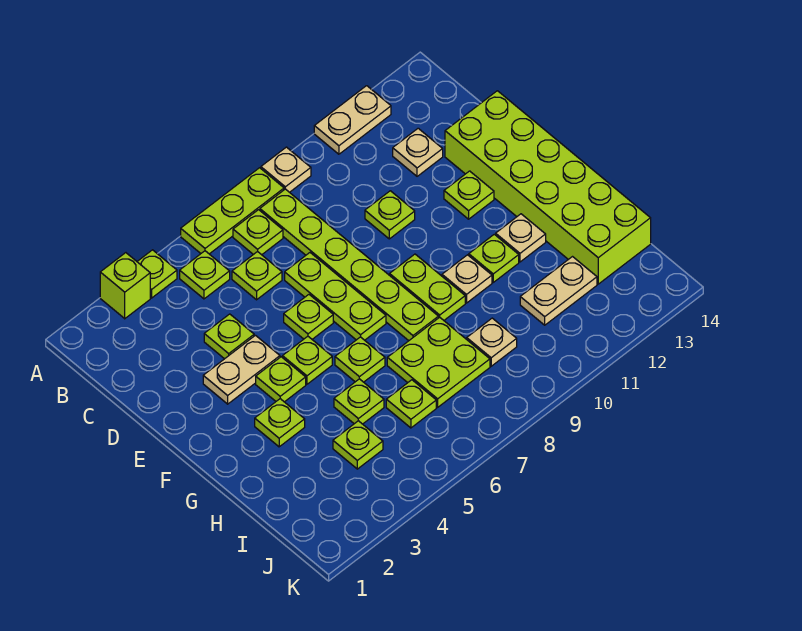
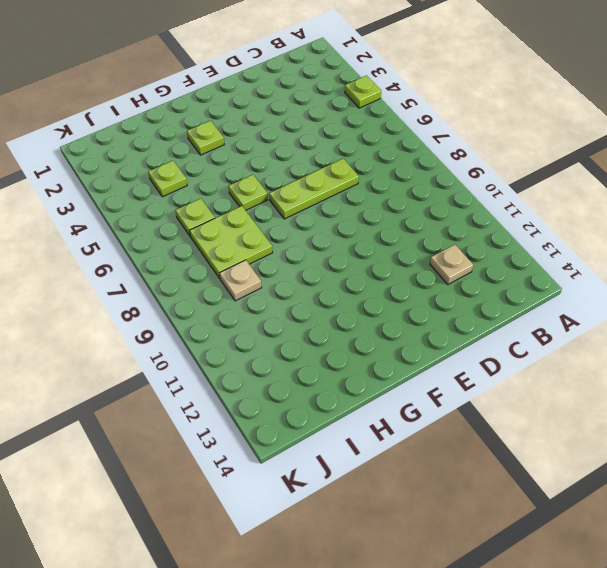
none -> lime 1x1 brick [100,253,150,319]
none -> lime 1x3 plate [181,168,284,254]
none -> tan 1x1 plate [261,147,311,192]
none -> tan 1x2 plate [314,86,391,154]

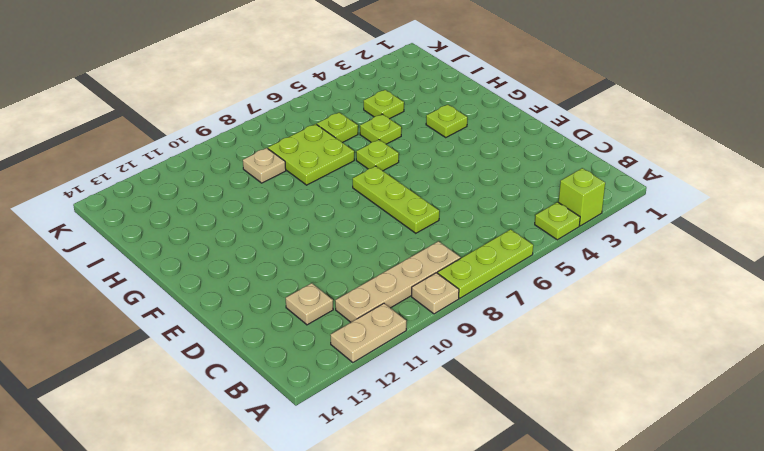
tan 1x4 plate [335,241,461,322] -> lime 1x6 plate [260,189,438,341]
none -> lime 1x1 plate [180,251,230,299]
none -> lime 1x1 plate [233,210,283,255]
none -> lime 1x1 plate [232,251,282,300]
none -> lime 1x1 plate [204,314,254,359]

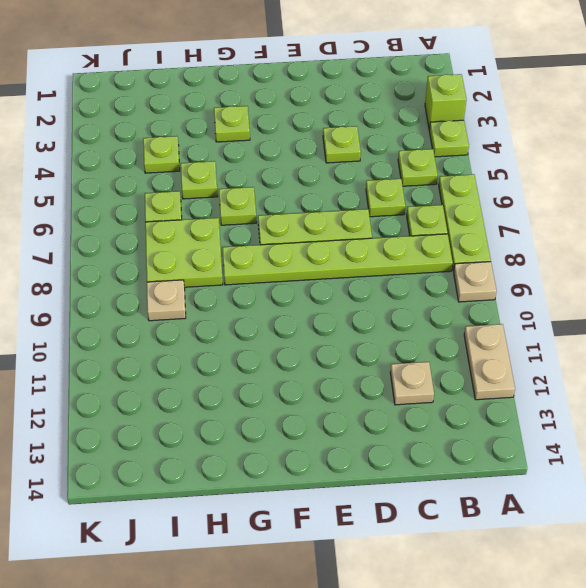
none -> lime 1x1 plate [365,191,415,239]
none -> lime 2x6 brick [445,91,651,284]
none -> tan 1x2 plate [203,335,280,404]
none -> lime 1x1 plate [284,295,333,339]

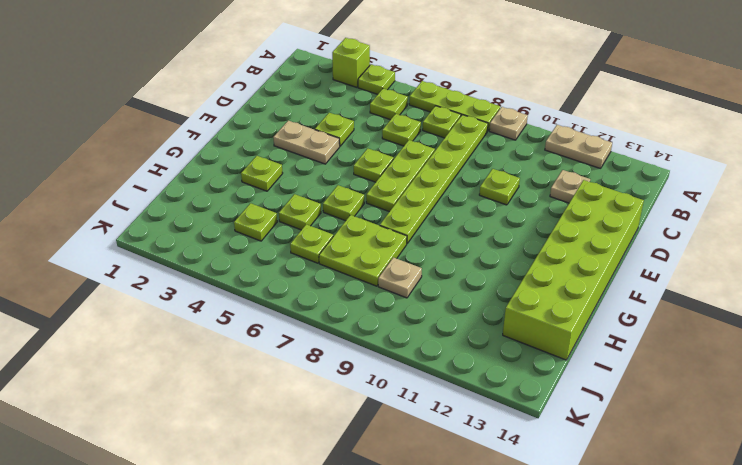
none -> lime 1x1 plate [444,171,494,219]
none -> lime 1x1 plate [256,357,306,402]
none -> lime 1x1 plate [282,336,332,384]
none -> lime 1x2 plate [390,254,465,320]

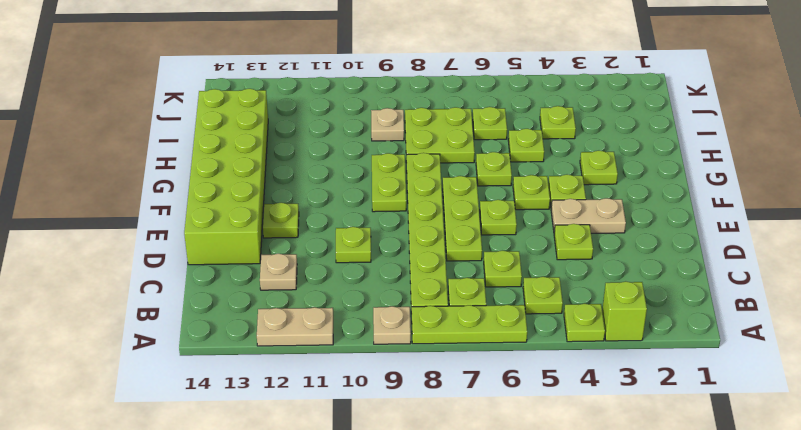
none -> tan 1x1 plate [442,255,492,303]
none -> lime 1x1 plate [469,234,519,282]
none -> tan 1x1 plate [496,214,546,262]
none -> tan 1x2 plate [520,257,597,325]

